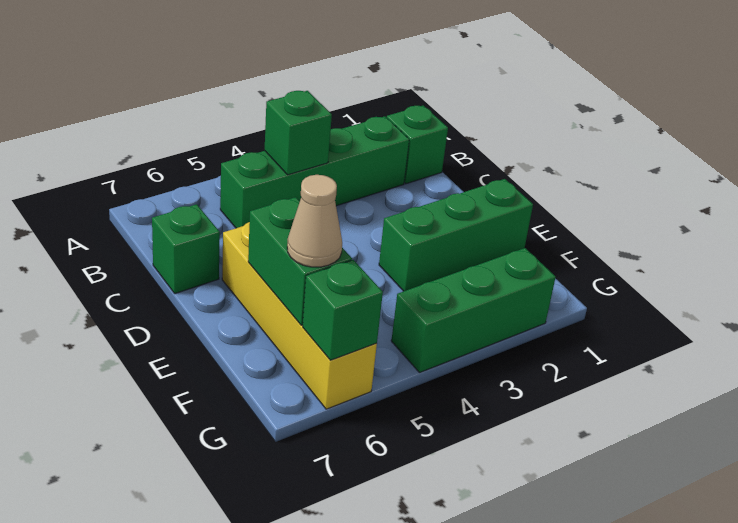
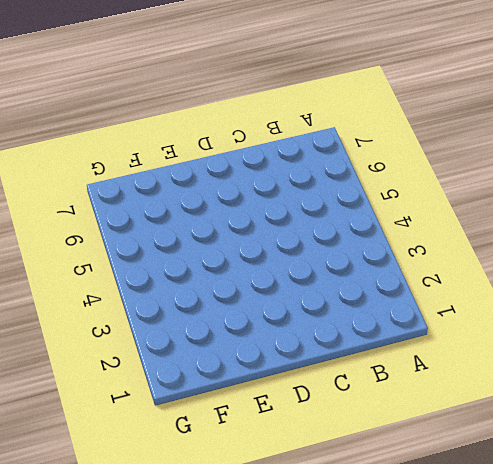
none -> green 1x1 brick [387,105,448,184]
none -> green 1x4 brick [220,116,409,228]

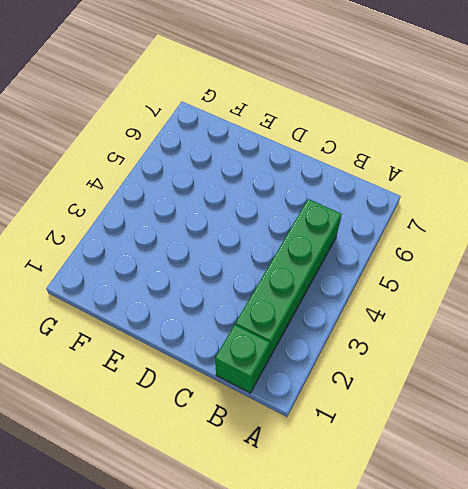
none -> green 1x1 brick [152,204,220,294]
none -> yellow 1x4 brick [222,222,377,409]

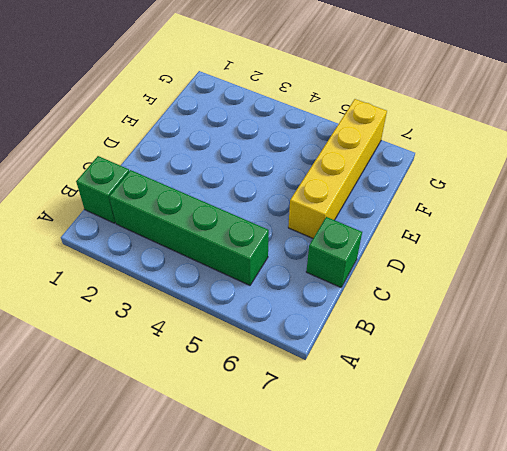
none -> green 1x3 brick [379,179,533,291]
none -> green 1x3 brick [391,248,556,373]

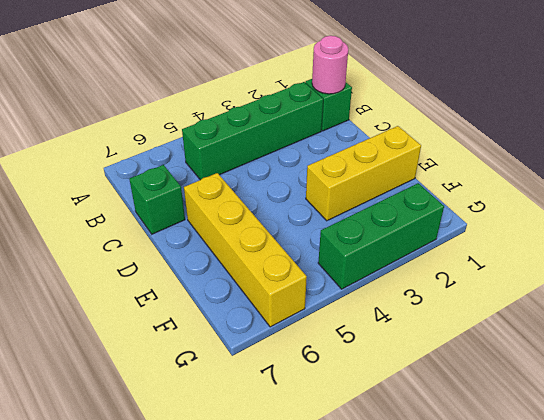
pink 1x1 round brick [312,36,348,94] -> none
yellow 1x3 brick [306,126,421,221] -> green 1x3 brick [379,179,533,291]
none -> green 1x1 brick [265,91,332,175]
none -> green 1x2 brick [248,197,352,325]

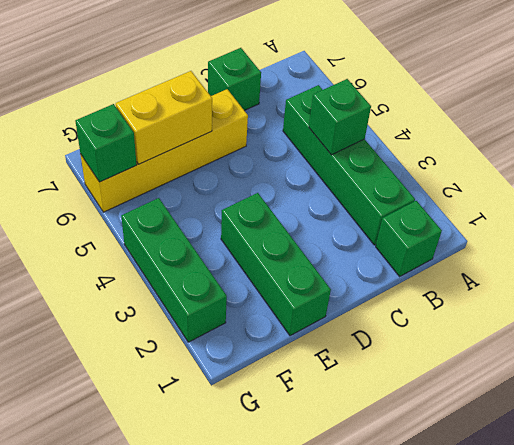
yellow 1x2 brick [116,71,212,164] -> green 1x2 brick [248,197,352,325]
none -> tan 1x1 cone [287,175,342,267]

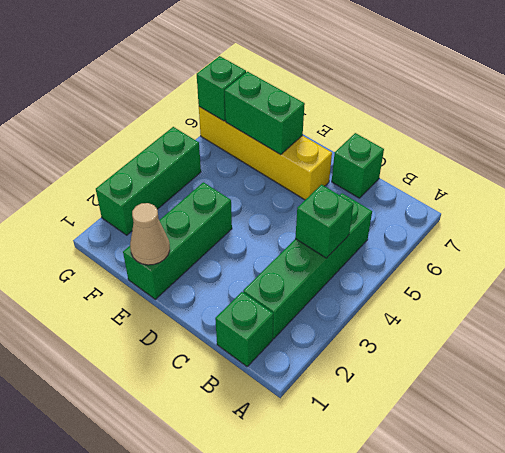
tan 1x1 cone [130,203,170,265] -> tan 1x1 cone moved to [287,175,342,267]

